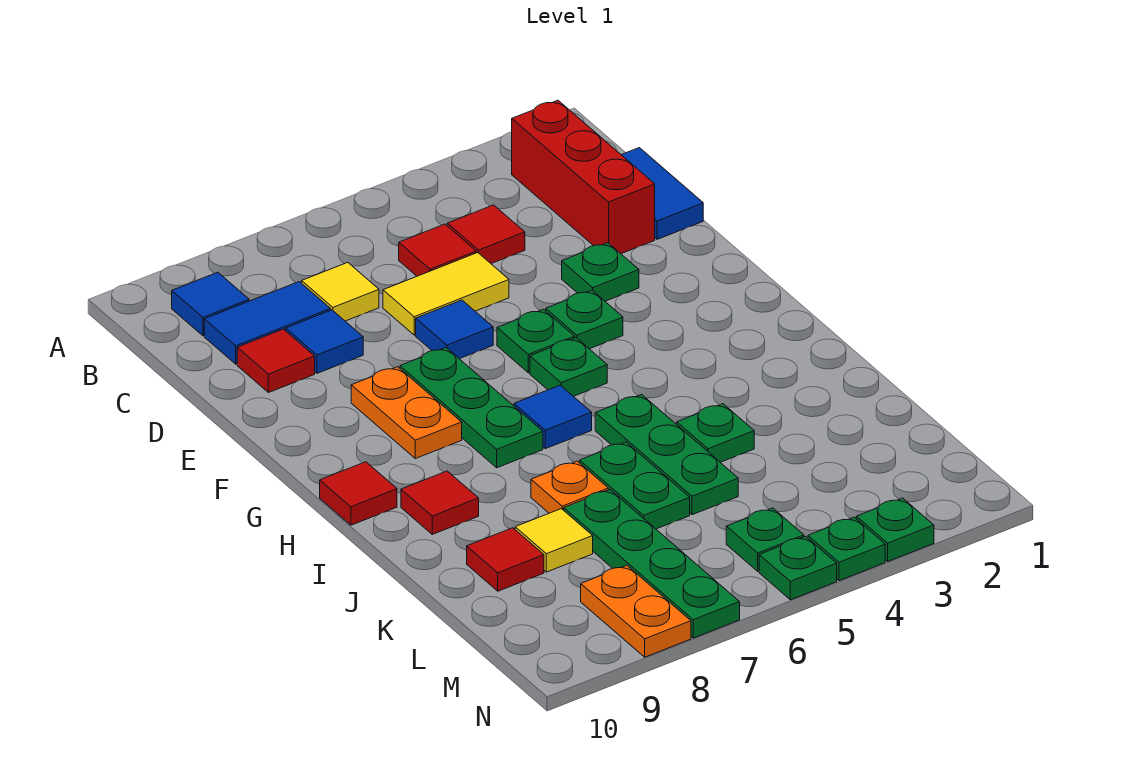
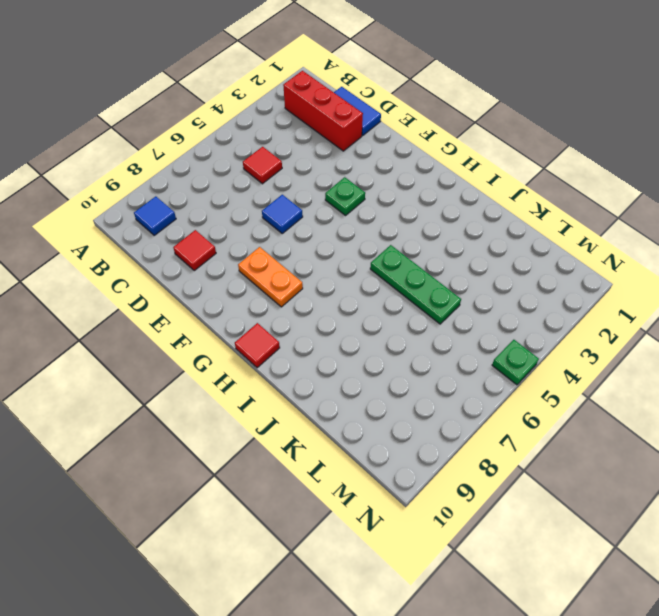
none -> red 1x1 tile [447,205,525,264]
none -> yellow 1x1 tile [302,262,379,321]
none -> blue 1x2 tile [204,282,331,364]
none -> yellow 1x2 tile [383,253,509,335]

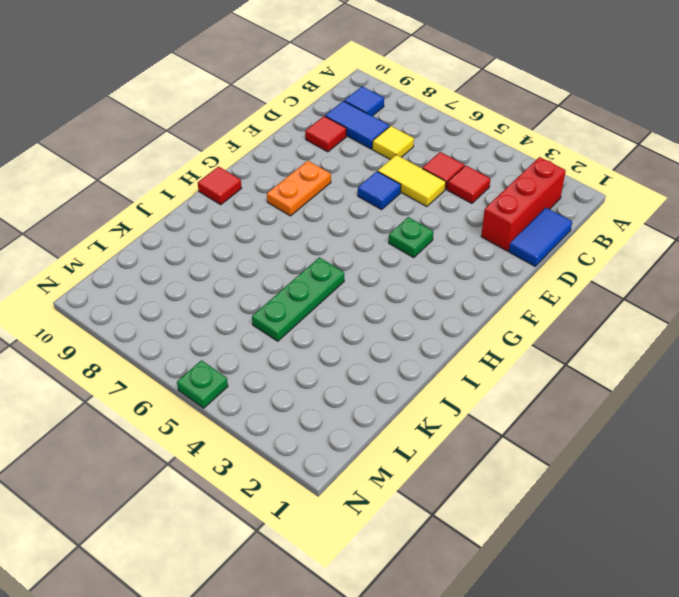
none -> blue 1x1 tile [286,310,363,373]
none -> green 1x1 plate [562,243,639,301]
none -> green 1x1 plate [497,309,575,373]
none -> green 1x3 plate [400,348,543,468]

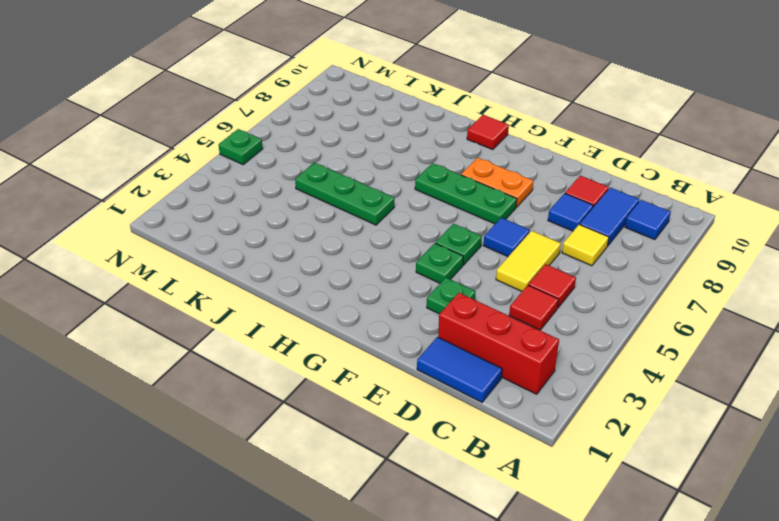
none -> green 1x1 plate [530,338,607,396]
none -> blue 1x1 tile [514,385,592,449]
none -> red 1x1 tile [401,471,479,534]
none -> green 1x1 plate [677,404,754,462]

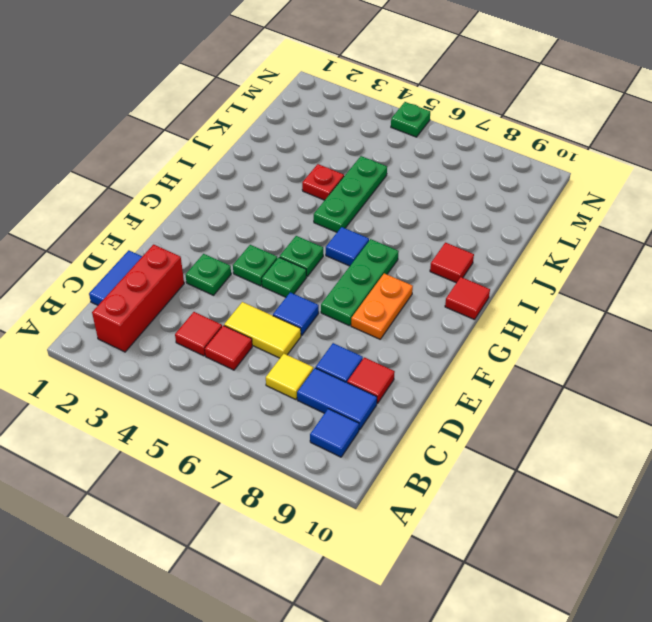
red 1x1 plate [302,164,344,200] -> green 1x1 plate [677,404,754,462]
none -> green 1x2 plate [580,442,690,529]
none -> orange 1x1 plate [531,461,608,513]
none -> green 1x4 plate [564,490,740,638]
none -> yellow 1x1 tile [515,509,593,572]

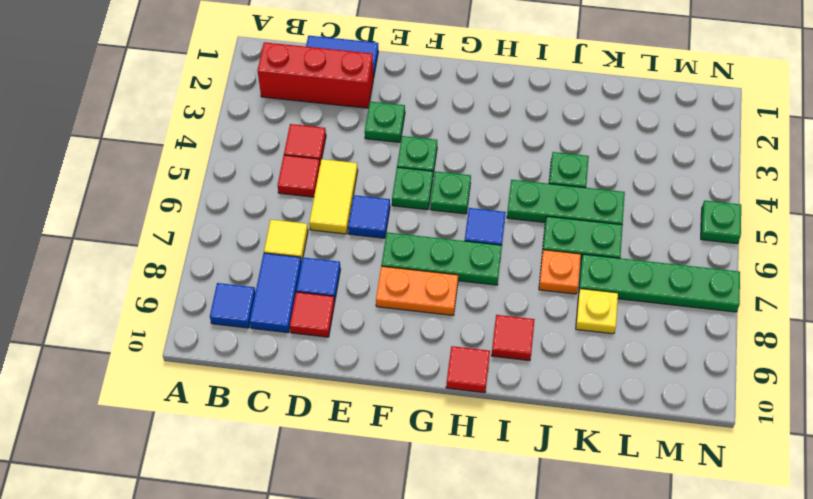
yellow 1x1 plate [576,289,618,334] -> yellow 1x1 tile [515,509,593,572]
none -> red 1x1 tile [467,528,544,591]
none -> green 1x1 plate [726,508,804,571]
none -> orange 1x2 plate [581,566,691,657]
none -> green 1x1 plate [856,498,934,561]

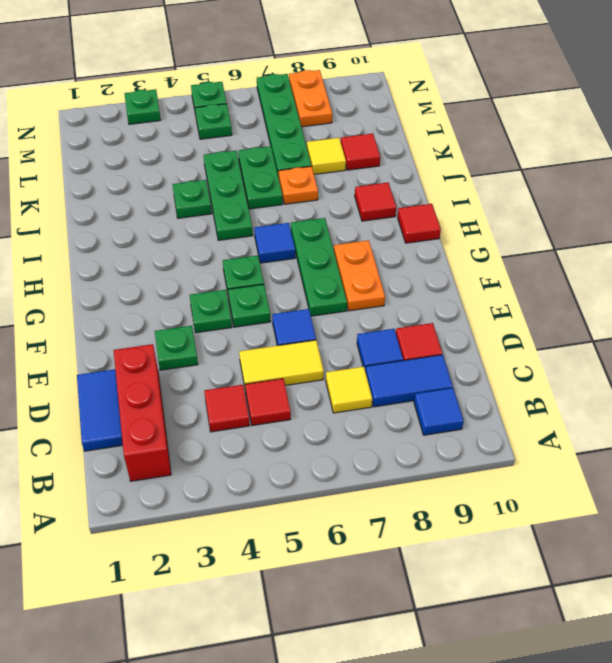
none -> green 1x1 plate [808,517,885,581]

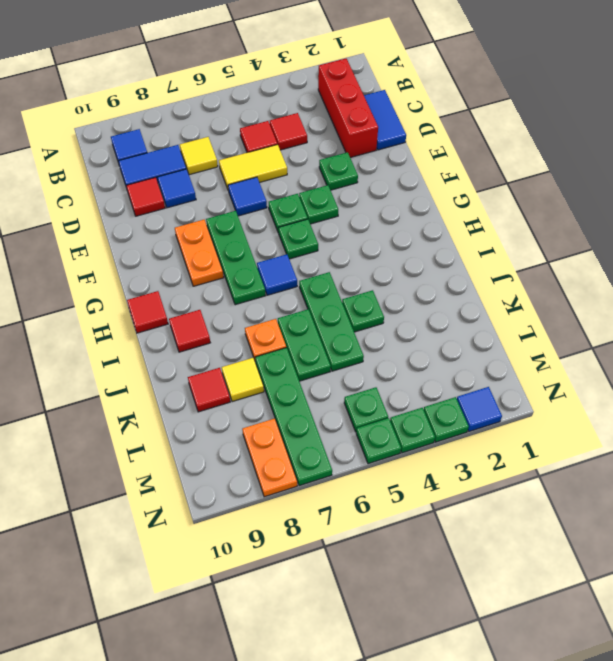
blue 1x1 tile [457,387,502,431] -> none

